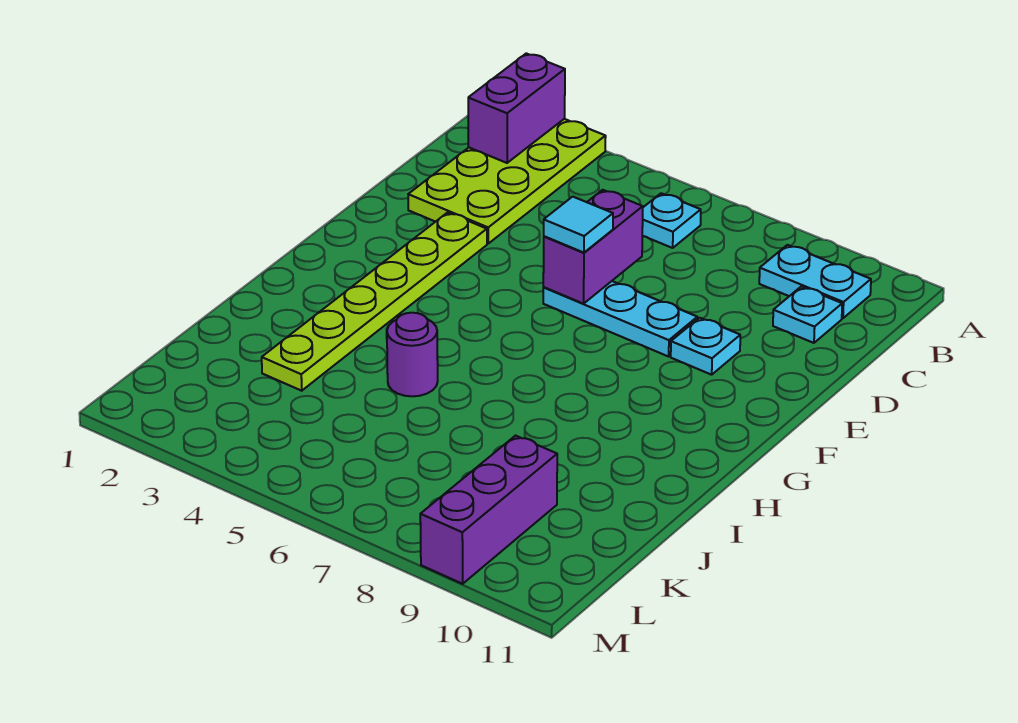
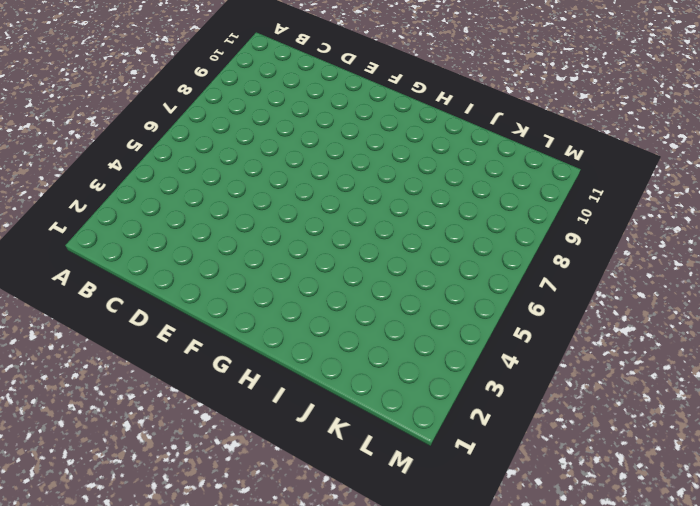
none -> lime 2x4 plate [408,119,606,243]
none -> cyan 1x1 plate [642,193,701,248]
none -> cyan 1x2 plate [759,245,871,318]

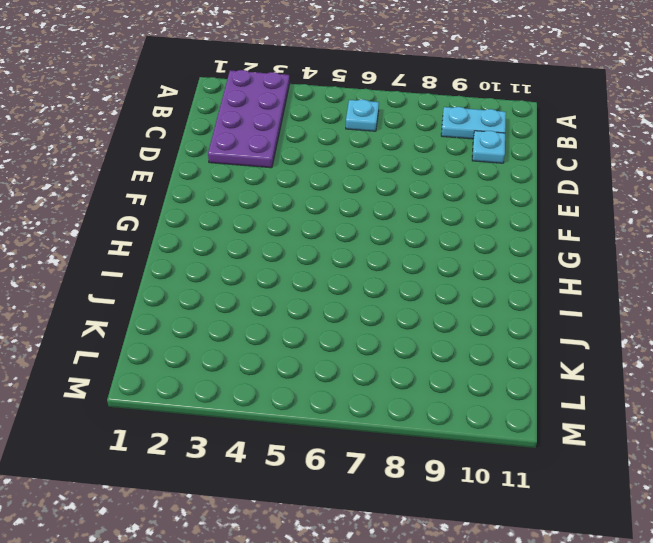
purple 2x4 plate [208,70,289,168] -> lime 2x4 plate [408,119,606,243]
none -> lime 1x6 plate [262,212,487,391]
none -> cyan 1x3 plate [543,281,697,356]
none -> cyan 1x1 plate [671,318,740,375]

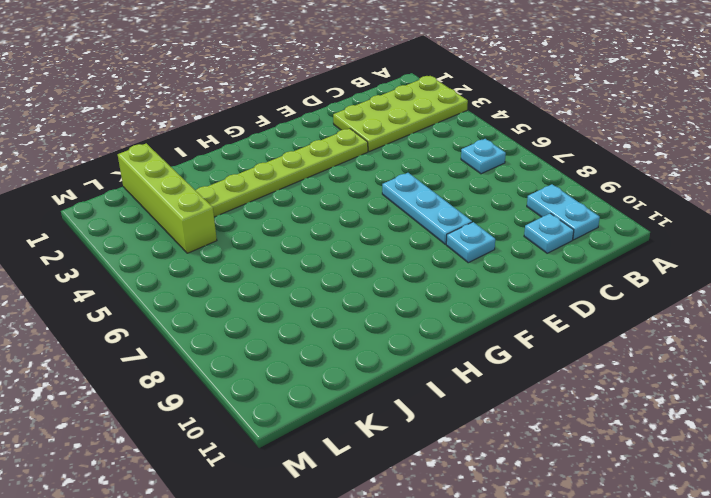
lime 1x4 brick [118,143,217,253] -> none
none -> purple 1x1 round brick [387,313,438,396]
none -> purple 1x3 brick [420,436,557,584]
none -> purple 1x2 brick [468,53,565,163]

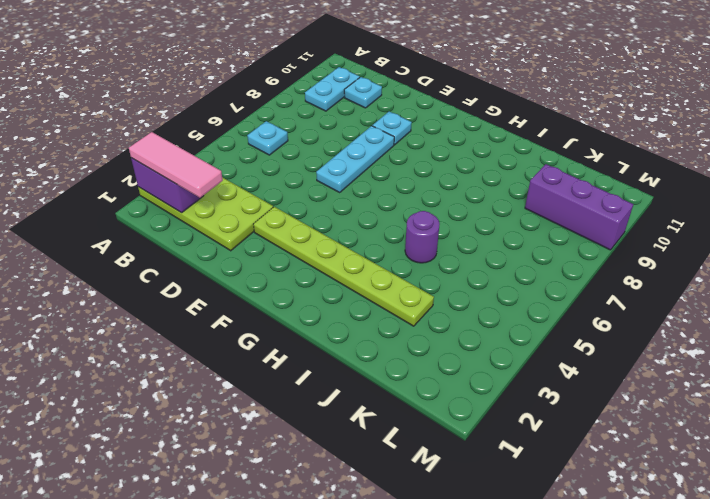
pink 1x3 tile [129,132,223,198] -> none
none -> purple 1x2 brick [543,190,643,304]
none -> cyan 1x1 tile [544,197,613,253]

